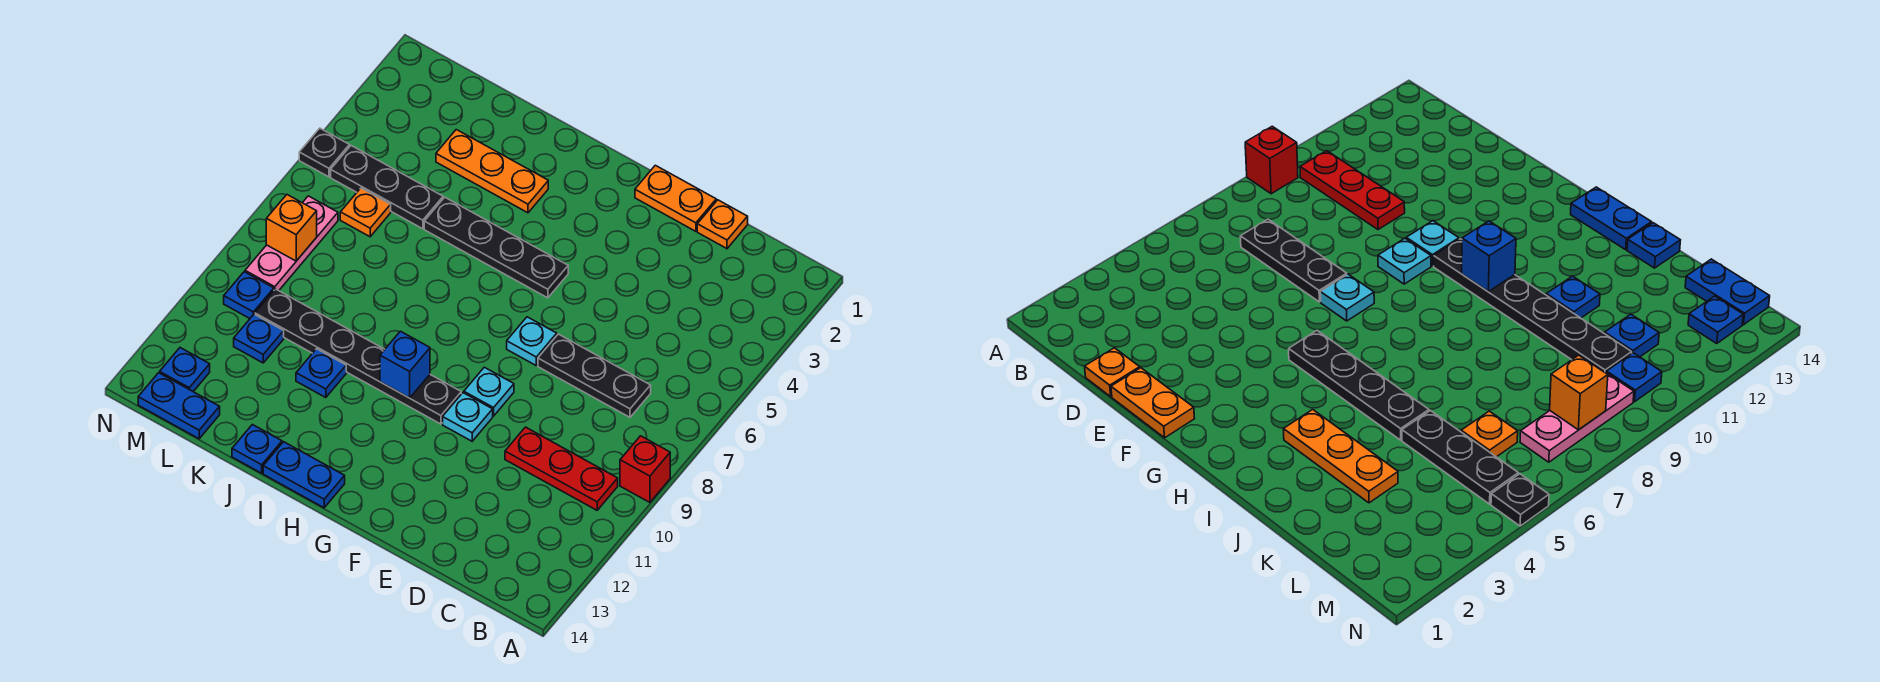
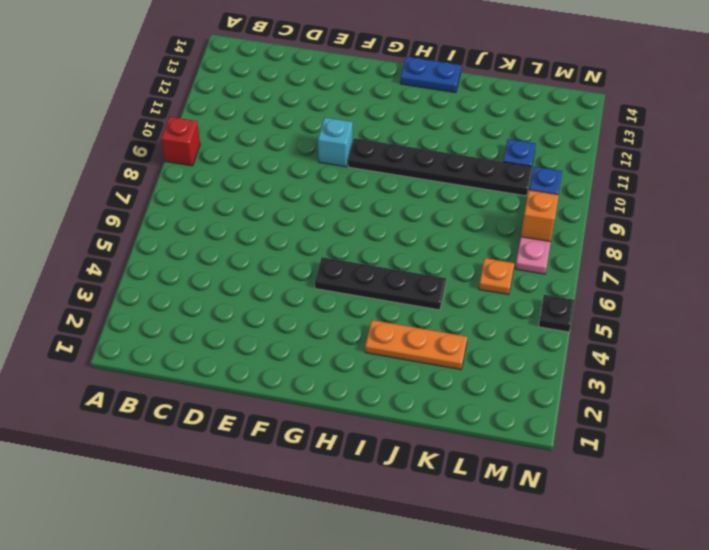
cyan 1x1 brick [318,117,353,167] -> cyan 1x1 plate [443,393,493,441]
none -> red 1x3 plate [505,427,618,510]
none -> black 1x3 plate [538,334,651,417]
none -> orange 1x1 plate [697,200,748,249]

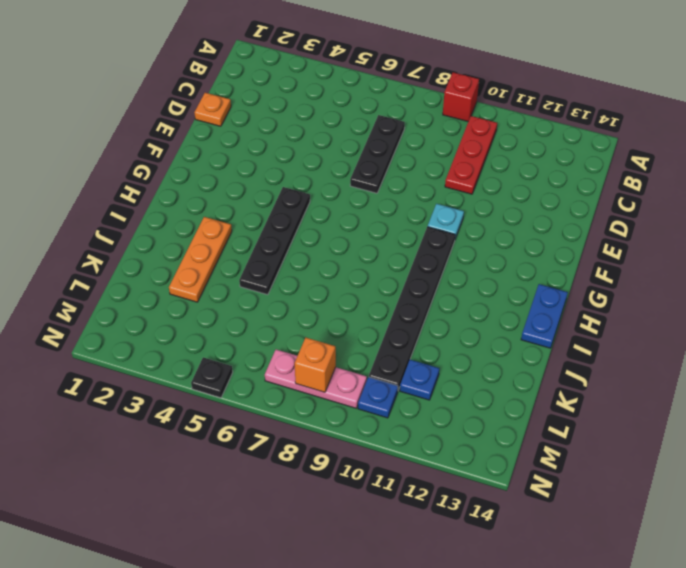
none -> orange 1x2 plate [635,165,716,231]
none -> cyan 1x1 plate [507,317,557,365]
none -> cyan 1x1 plate [464,367,514,416]

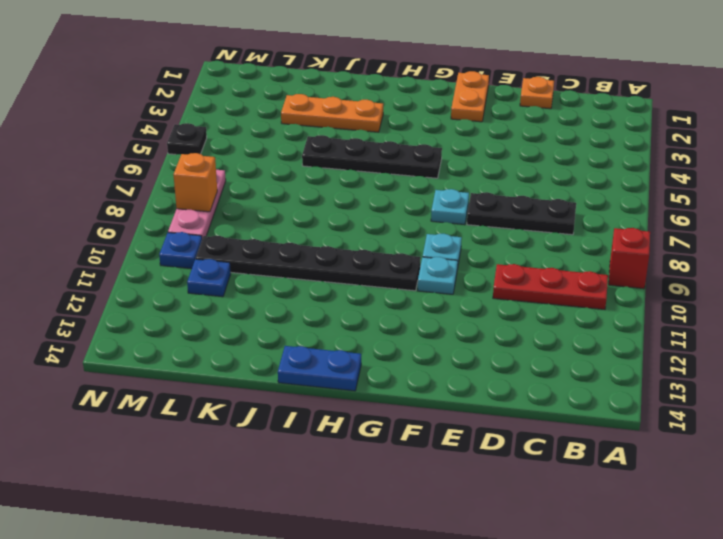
orange 1x2 plate [451,71,489,122] -> orange 1x2 plate turned to [635,165,716,231]
none -> blue 1x1 plate [296,349,346,398]
none -> blue 1x1 plate [232,425,282,473]
none -> black 1x3 plate [331,146,443,229]

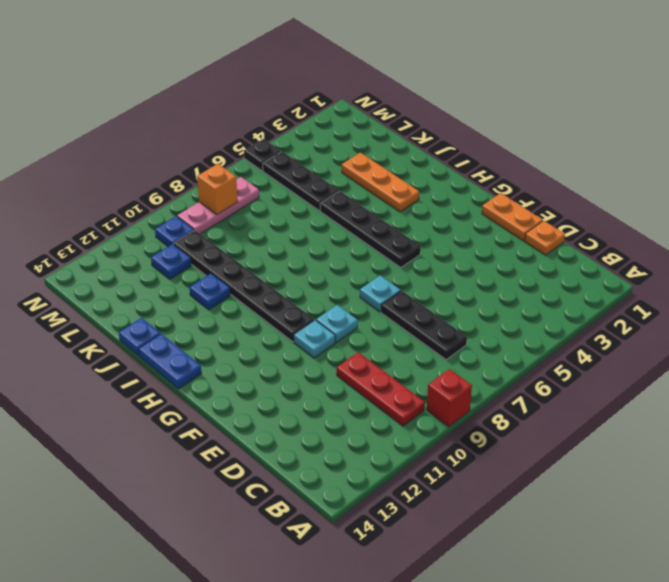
none -> orange 1x1 plate [340,188,391,237]
none -> blue 1x2 plate [138,373,220,439]
none -> blue 1x1 plate [160,348,210,392]

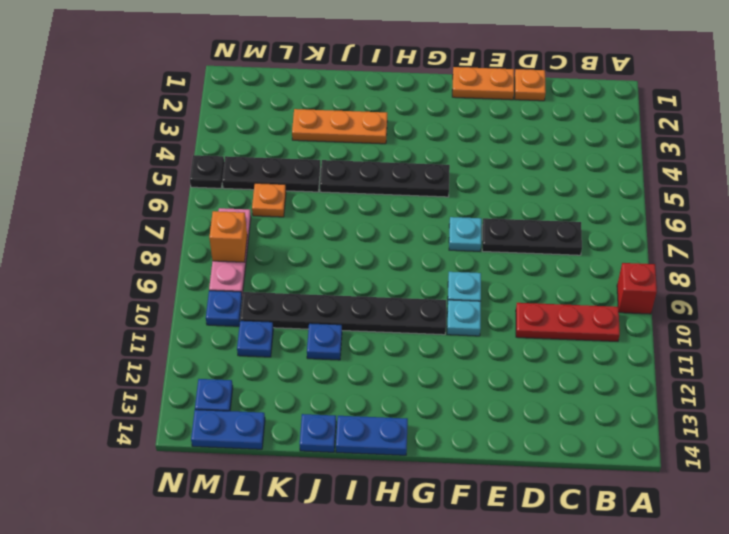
none -> blue 1x1 brick [380,331,430,398]

